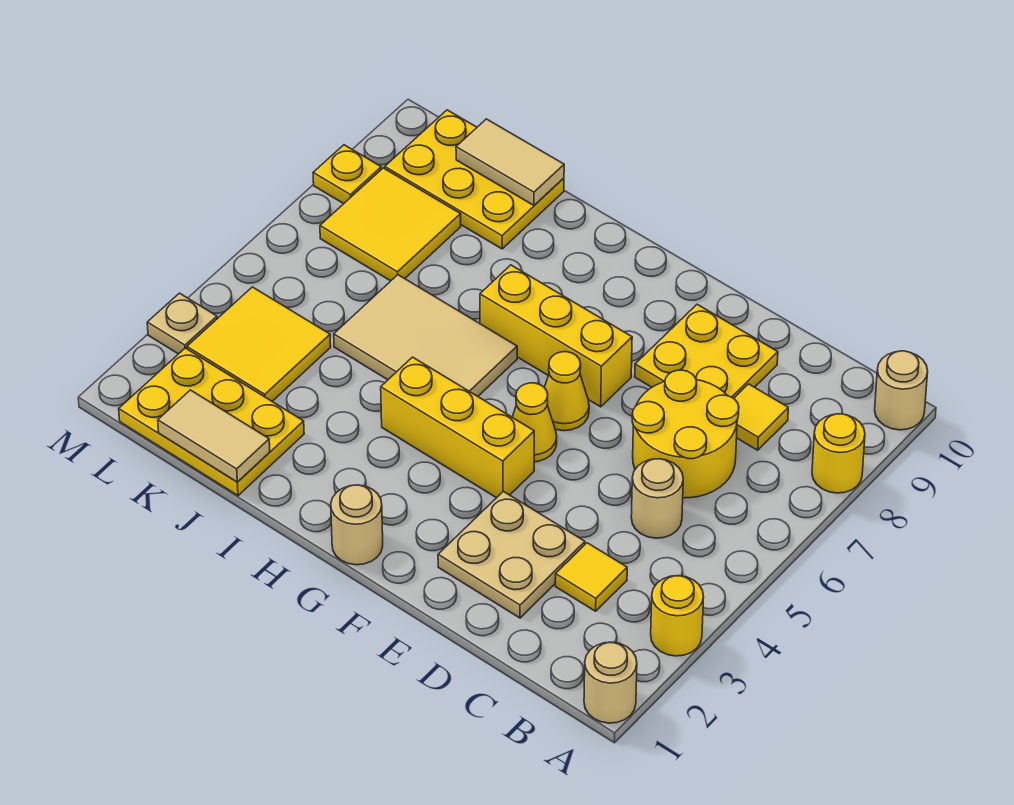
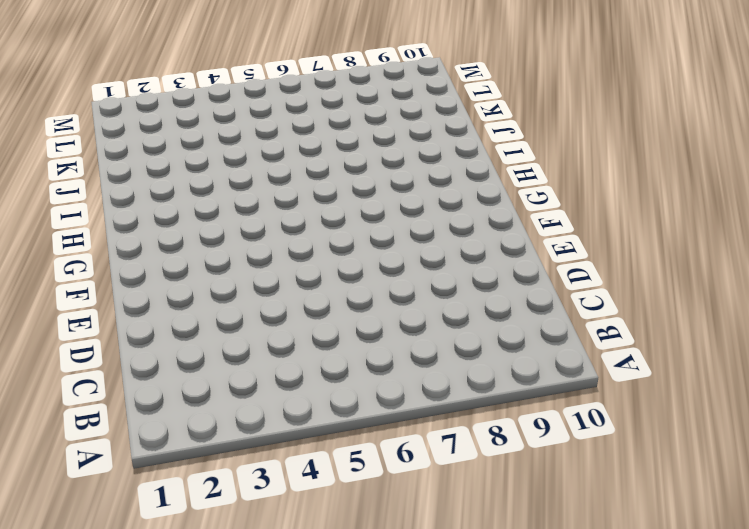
none -> tan 1x1 round brick [584,642,637,723]
none -> yellow 1x1 round brick [651,576,704,656]
none -> yellow 1x1 round brick [812,414,865,493]

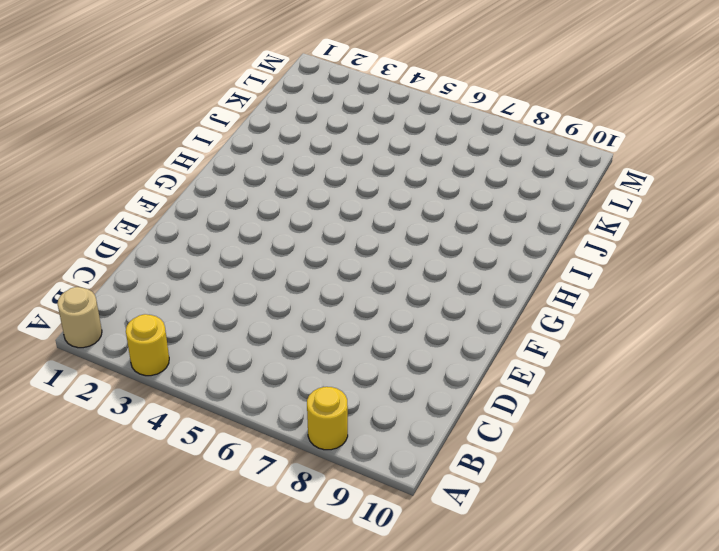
none -> tan 1x1 round brick [875,351,928,430]
none -> yellow 1x1 tile [555,543,627,611]
none -> tan 1x1 round brick [631,459,683,538]

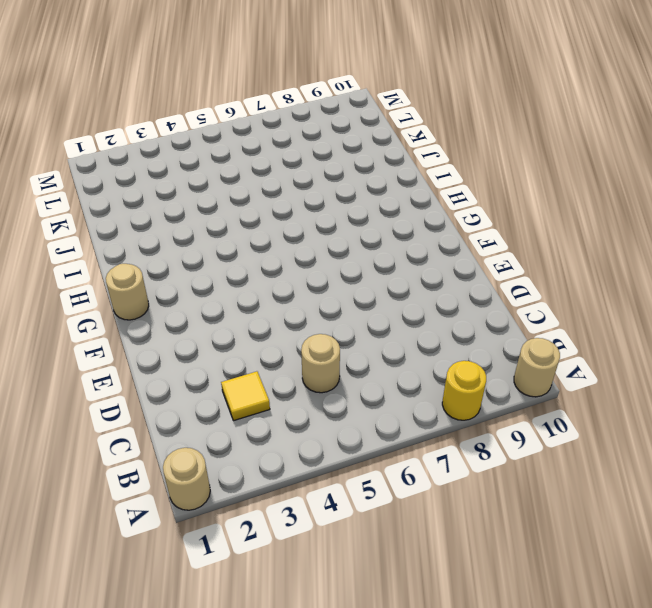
none -> yellow 1x1 round brick [651,576,704,656]
none -> yellow 2x2 round brick [632,370,739,498]
none -> yellow 1x1 tile [734,384,788,450]

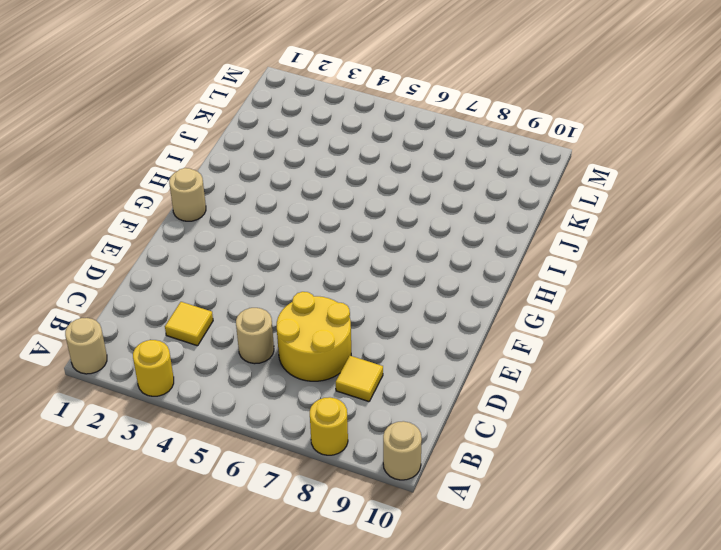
none -> tan 2x2 plate [438,491,585,618]
none -> yellow 2x2 plate [635,304,778,398]
none -> yellow 1x3 brick [381,357,534,498]

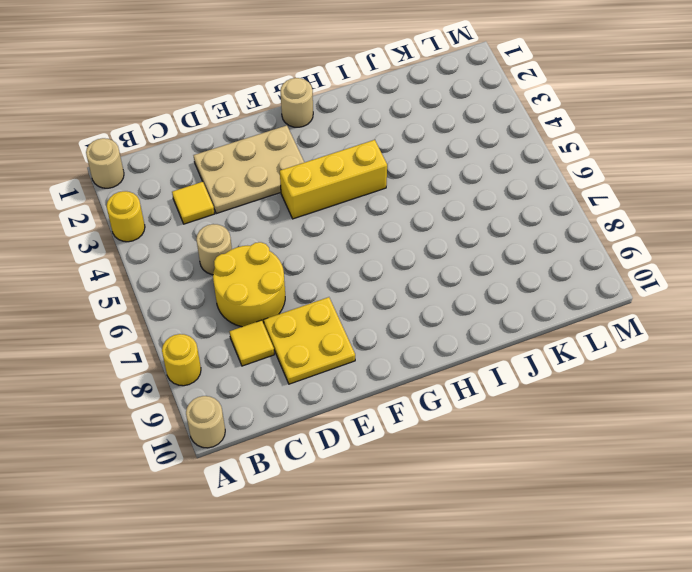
tan 2x3 plate [193,125,304,214] -> tan 2x2 plate [438,491,585,618]
none -> yellow 1x1 cone [512,383,557,462]
none -> yellow 1x1 cone [544,352,589,431]
none -> yellow 1x3 brick [480,265,632,407]

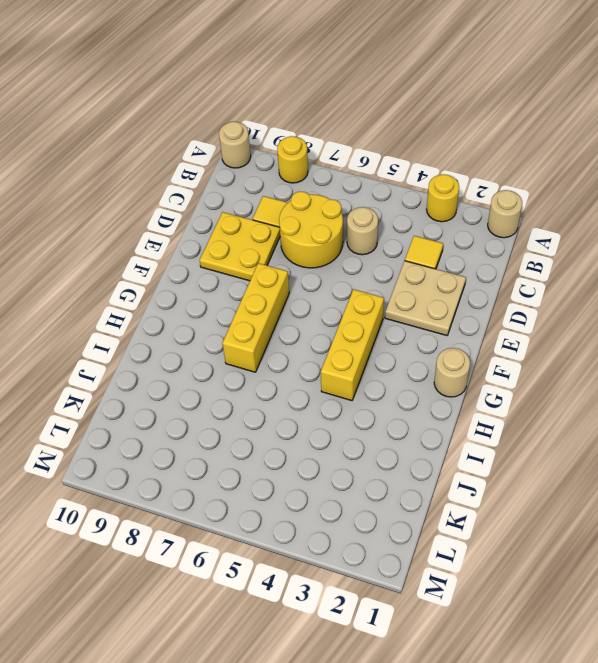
none -> yellow 1x1 cone [512,383,557,462]
none -> yellow 1x1 cone [544,352,589,431]
none -> tan 2x3 tile [334,275,517,396]

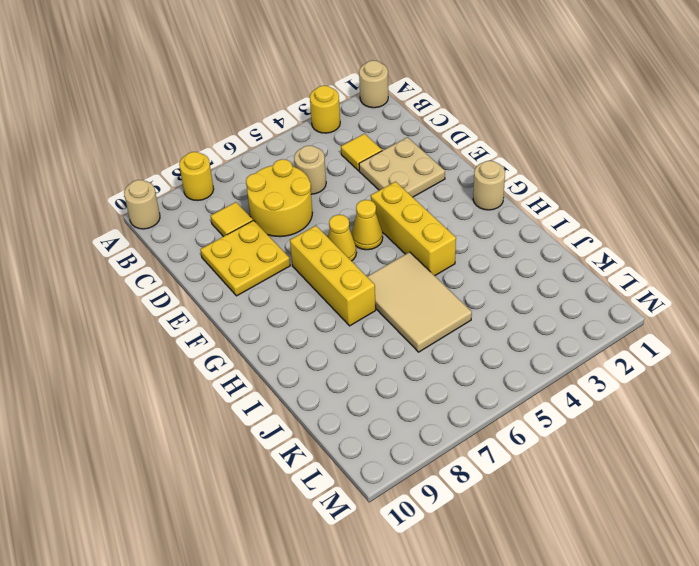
none -> yellow 2x3 plate [119,348,304,496]
none -> yellow 2x3 plate [385,110,564,249]
none -> yellow 2x2 tile [187,287,331,401]

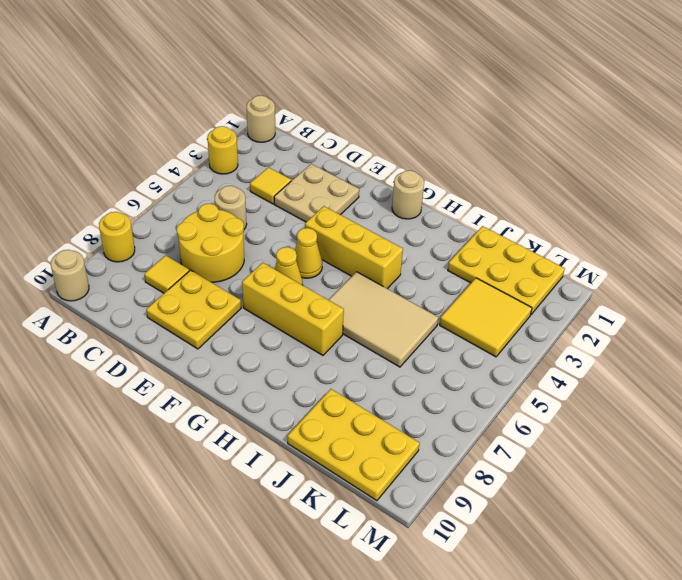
none -> yellow 2x2 tile [320,168,461,281]
none -> tan 1x1 plate [147,293,217,354]
none -> yellow 1x1 plate [313,145,381,204]

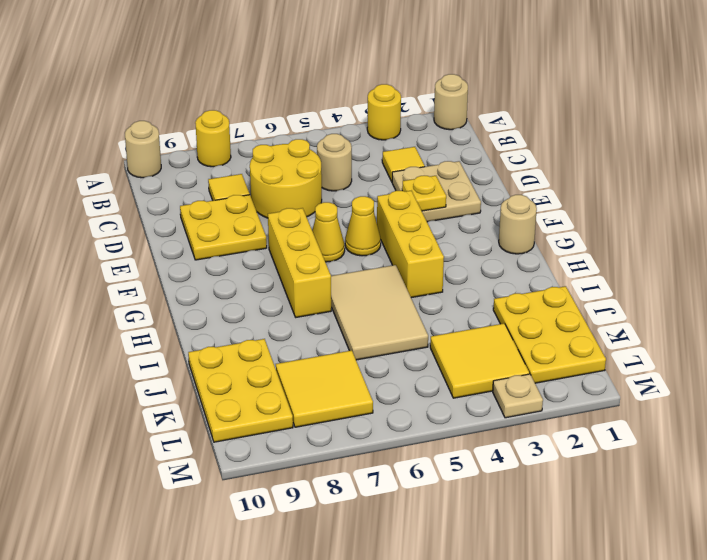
yellow 1x1 plate [402,176,446,211] -> yellow 1x1 plate moved to [313,145,381,204]
none -> tan 1x2 tile [158,390,270,482]
none -> tan 1x2 tile [456,119,564,205]

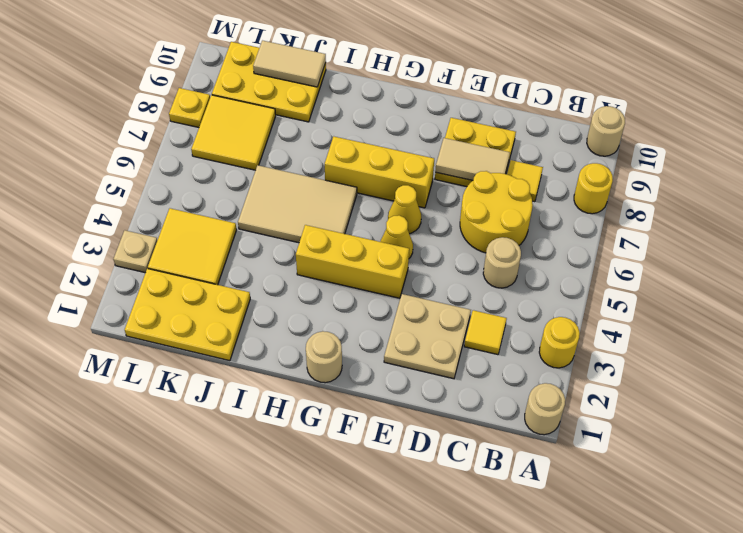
tan 1x2 tile [435,138,510,180] -> tan 1x2 tile moved to [158,390,270,482]

